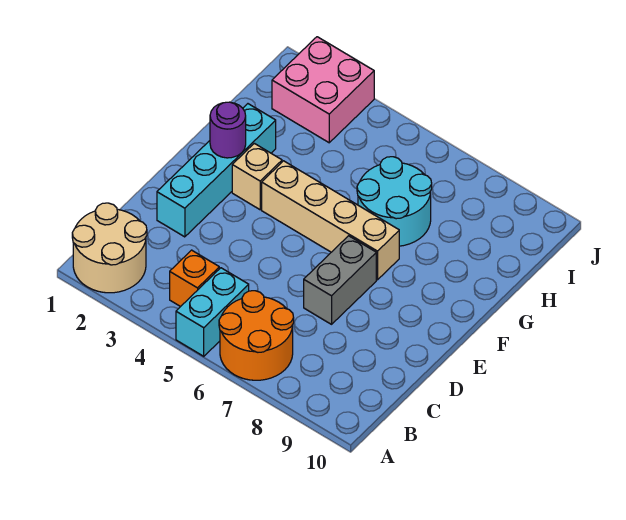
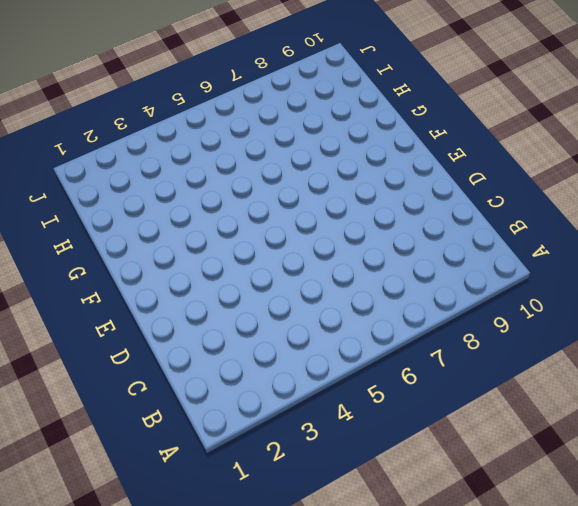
none -> tan 2x2 round brick [72,203,147,293]
none -> cyan 1x2 brick [176,268,249,356]

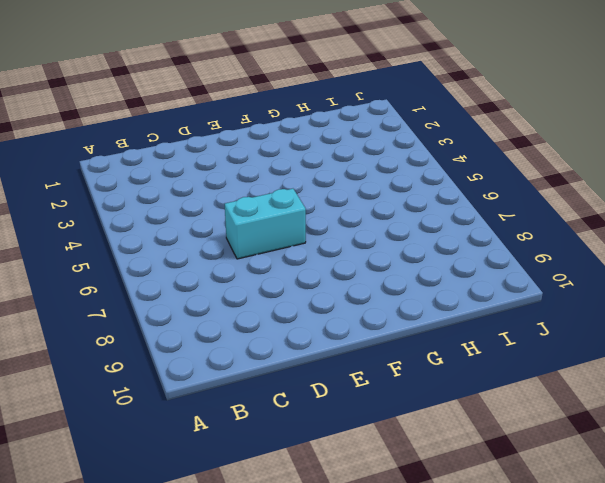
cyan 1x2 brick [225,189,306,259] -> cyan 1x2 brick moved to [176,268,249,356]
none -> tan 2x2 round brick [72,203,147,293]
none -> orange 2x2 round brick [219,291,294,380]

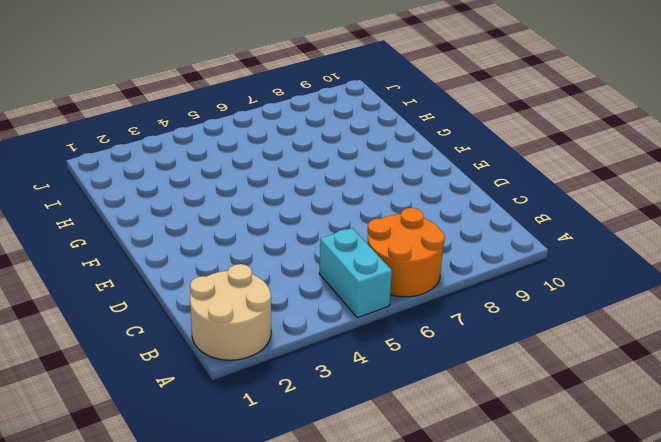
none -> orange 1x1 brick [170,250,219,307]
none -> cyan 1x4 brick [157,104,276,237]

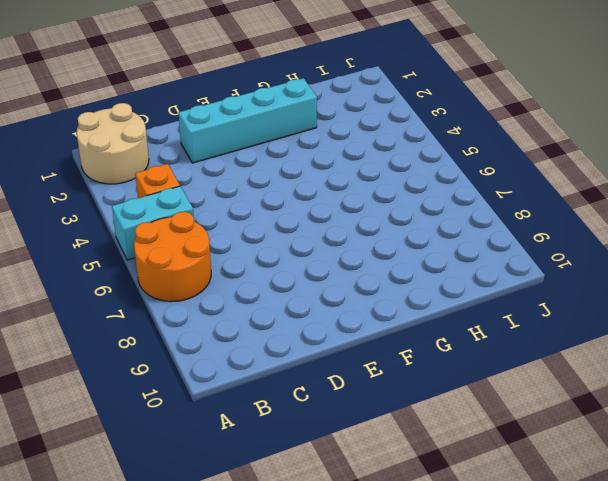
none -> grey 1x2 brick [304,236,376,324]
none -> tan 1x1 brick [232,143,282,210]

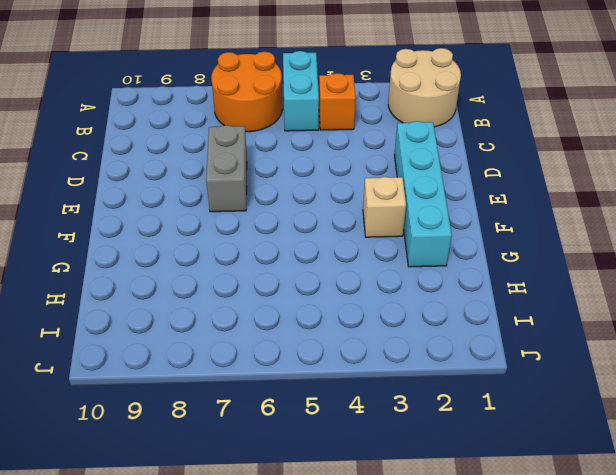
none -> tan 1x4 brick [262,161,399,280]
none -> cyan 2x2 round brick [357,157,432,246]

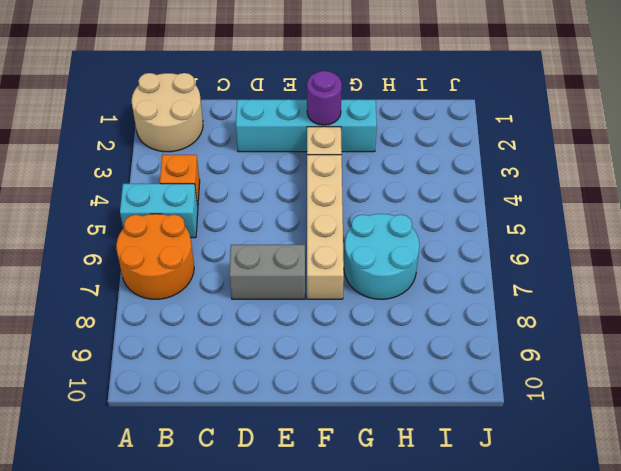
none -> pink 2x2 brick [272,37,374,143]

